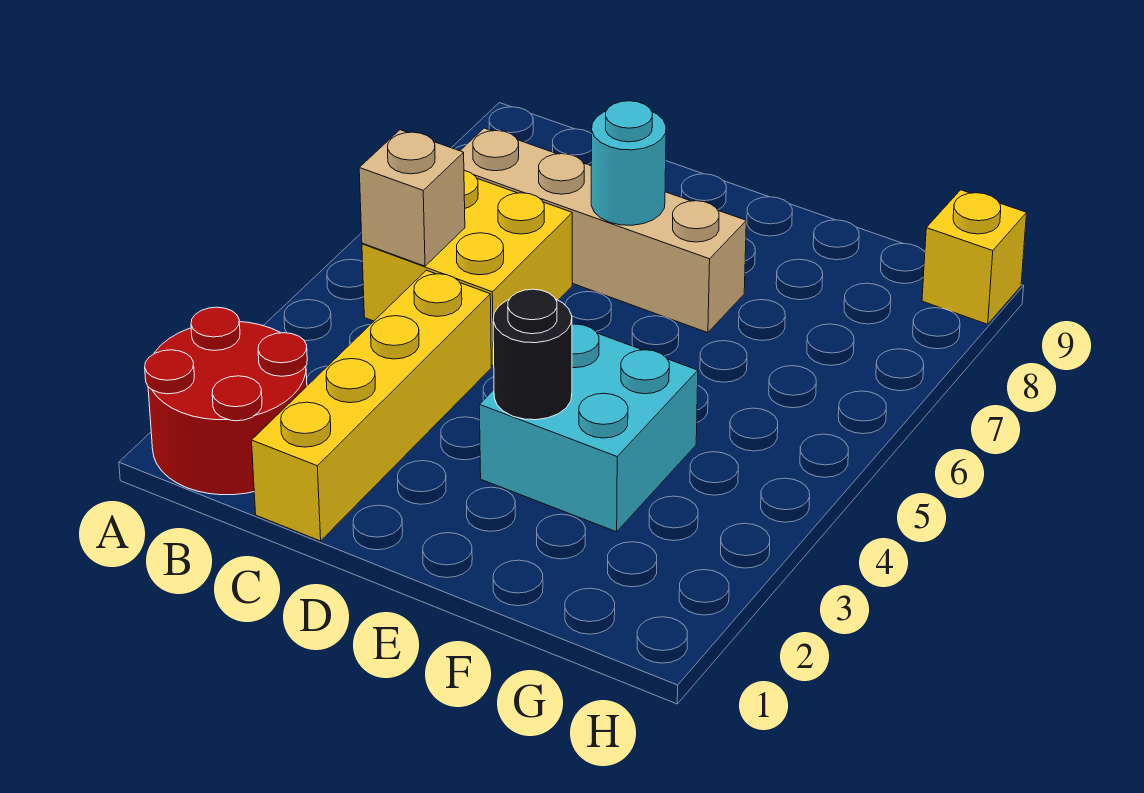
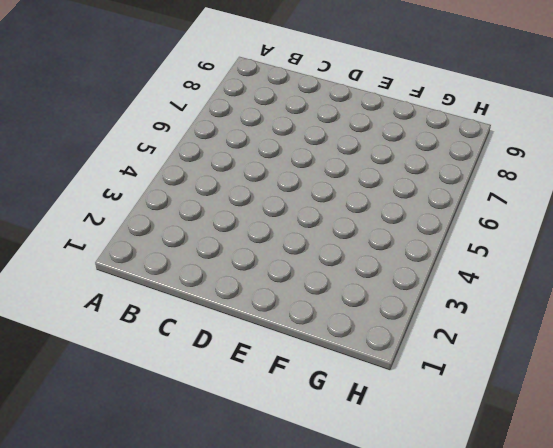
none -> red 2x2 round brick [145,307,307,495]
none -> yellow 2x2 brick [362,170,572,366]

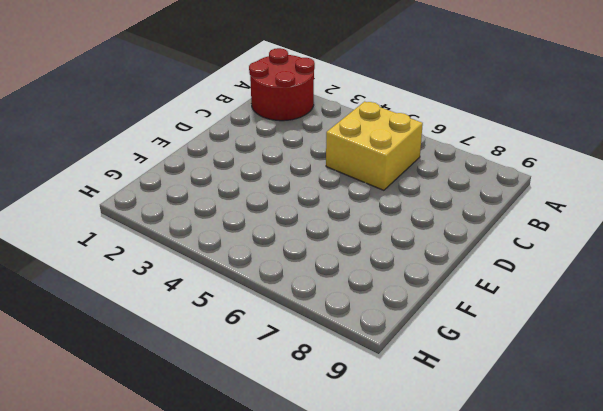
none -> tan 1x4 brick [460,128,746,333]
none -> yellow 1x4 brick [252,270,491,541]

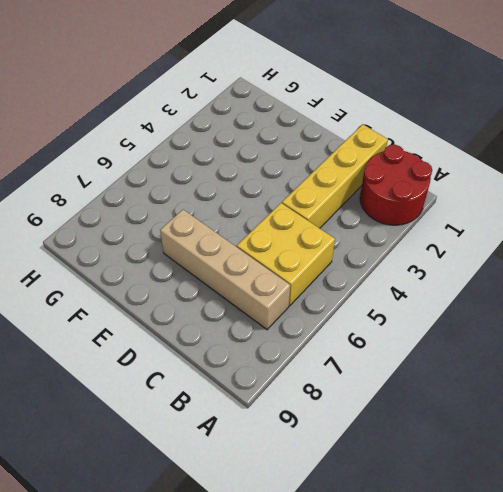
none -> cyan 2x2 brick [479,324,698,532]
none -> yellow 1x1 brick [922,190,1027,324]

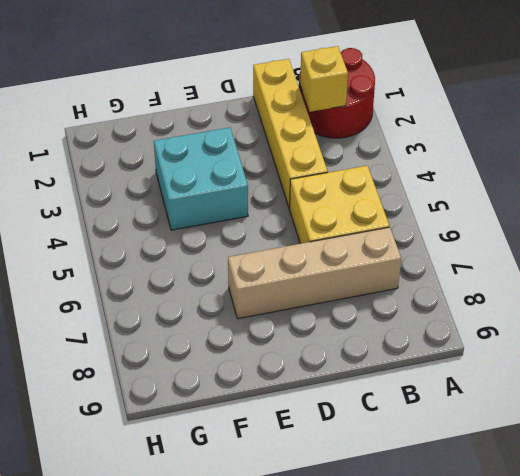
yellow 1x1 brick [300,46,348,112] -> yellow 1x1 brick moved to [922,190,1027,324]
none -> tan 1x1 brick [359,130,465,266]
none -> cyan 1x1 round brick [591,101,666,225]

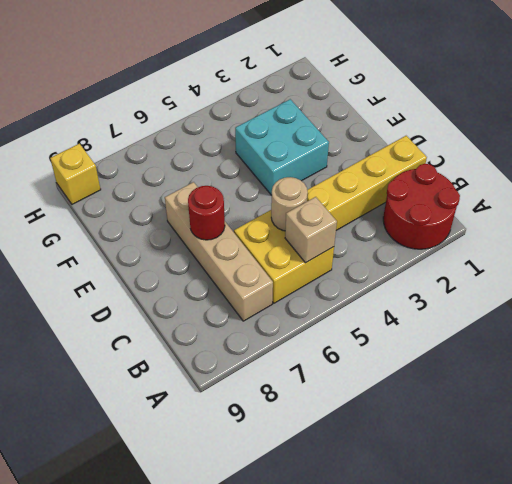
tan 1x1 round brick [271,177,308,231] -> none
red 1x1 round brick [188,186,225,240] -> cyan 1x1 round brick [591,101,666,225]
none -> black 1x1 round brick [493,289,572,420]

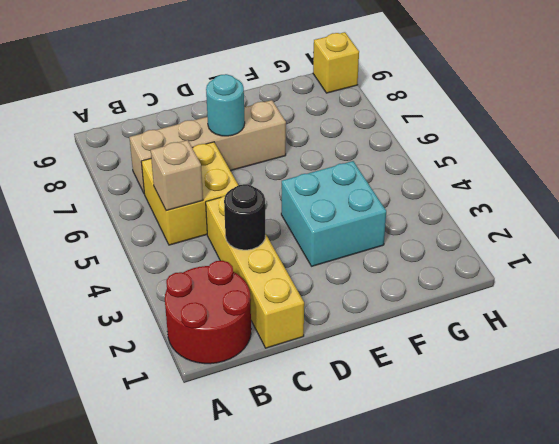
black 1x1 round brick [224,184,265,250] -> black 1x1 round brick moved to [493,289,572,420]

